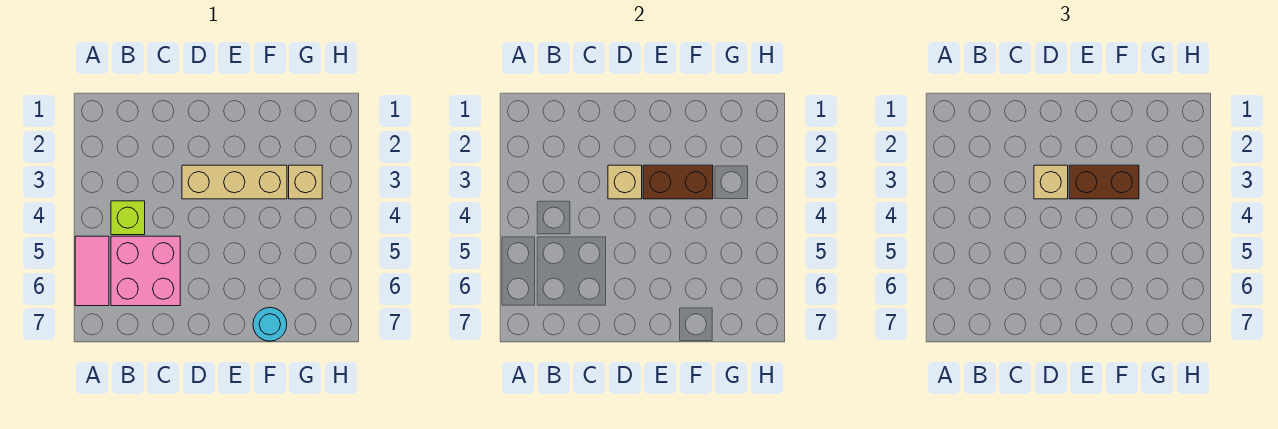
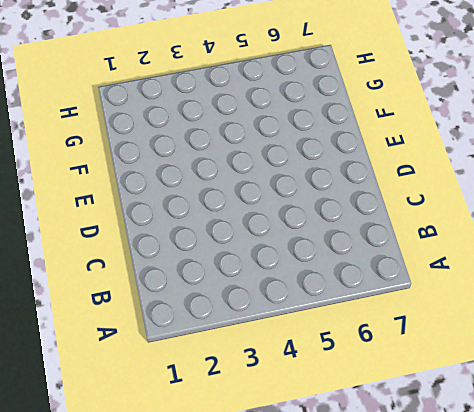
none -> pink 1x2 tile [75,236,109,306]
none -> lime 1x1 brick [111,201,145,235]

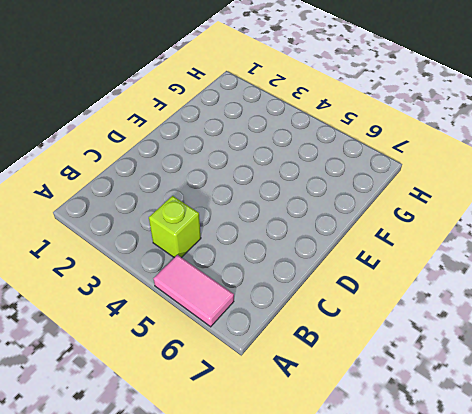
none -> pink 2x2 brick [111,236,180,306]
none -> tan 1x3 brick [182,165,287,199]

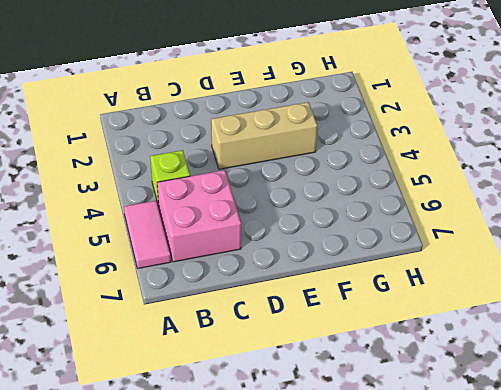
none -> cyan 1x1 round brick [253,308,287,341]
none -> tan 1x1 brick [289,165,322,199]

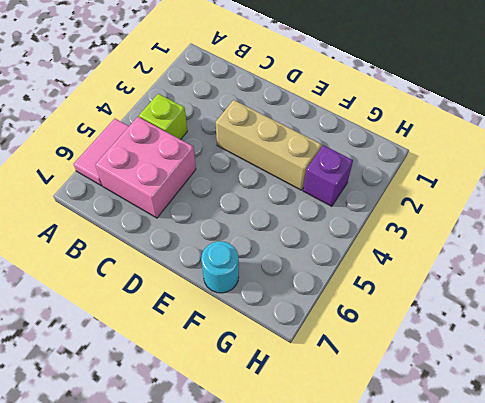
purple 1x1 brick [303,145,353,206] -> tan 1x1 brick [289,165,322,199]
none -> tan 1x1 brick [608,165,642,199]
none -> brown 1x2 brick [643,165,713,199]

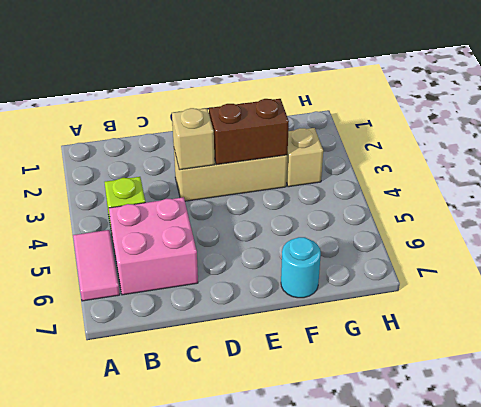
none -> tan 1x1 brick [1034,165,1068,199]
none -> brown 1x2 brick [1069,165,1139,199]

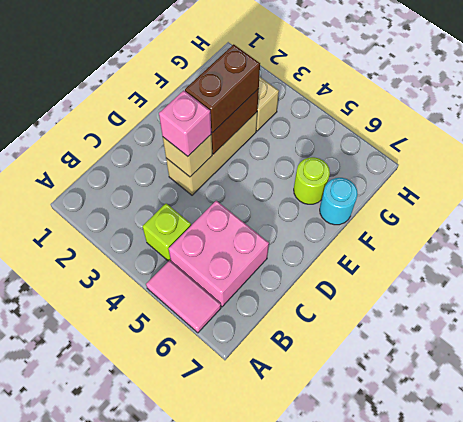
pink 1x1 brick [159,90,211,156] -> tan 1x1 brick [1034,165,1068,199]
lime 1x1 round brick [294,157,330,204] -> none

